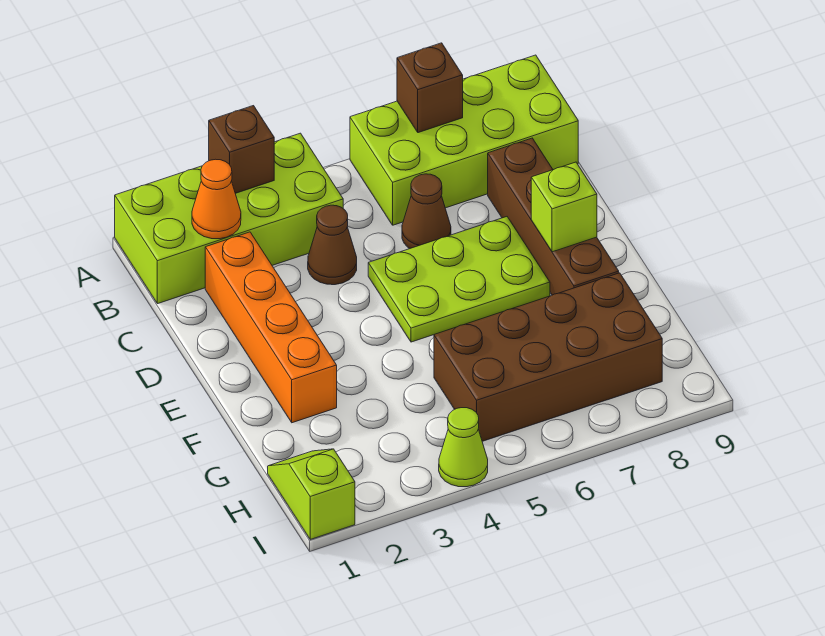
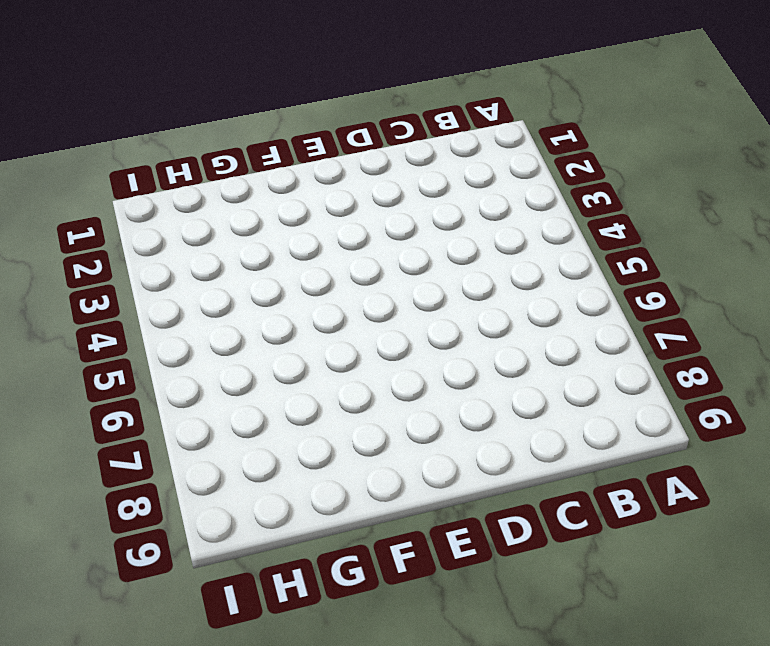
none -> lime 2x4 brick [115,133,343,304]
none -> lime 2x4 brick [350,55,578,225]
none -> orange 1x4 brick [205,232,337,423]

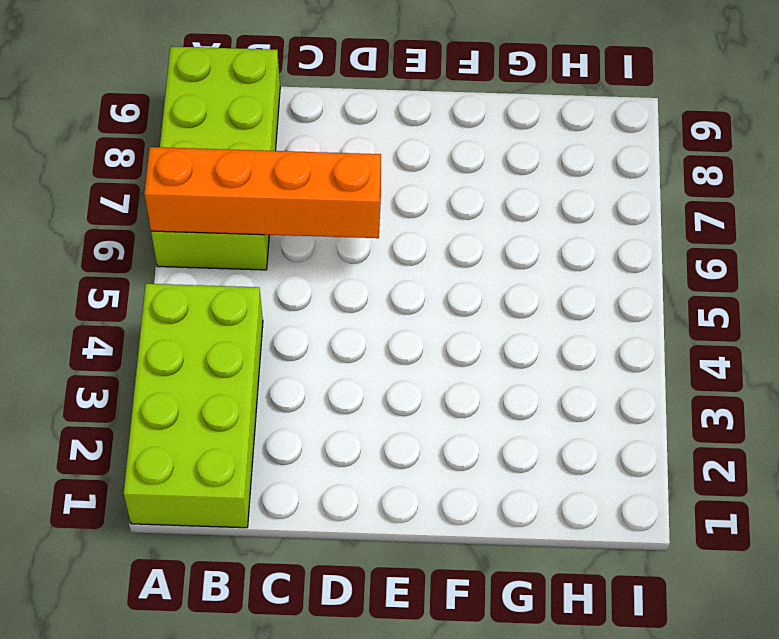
orange 1x4 brick [144,147,381,238] -> orange 1x4 brick moved to [205,232,337,423]
none -> brown 1x1 cone [308,205,357,285]
none -> brown 1x1 cone [402,174,451,249]
none -> brown 1x4 brick [488,138,619,295]

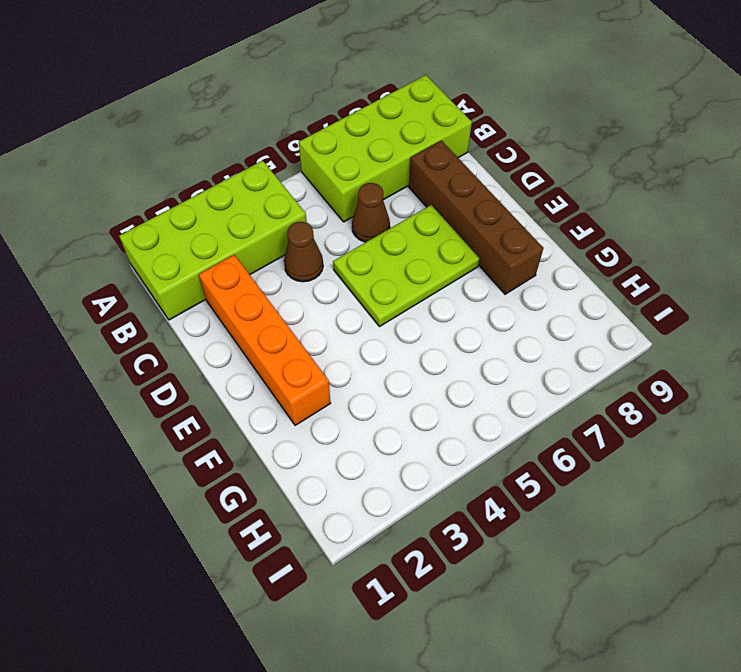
none -> brown 2x4 brick [434,273,662,441]
none -> lime 1x2 slope [268,449,355,539]
none -> lime 1x1 cone [439,408,488,487]

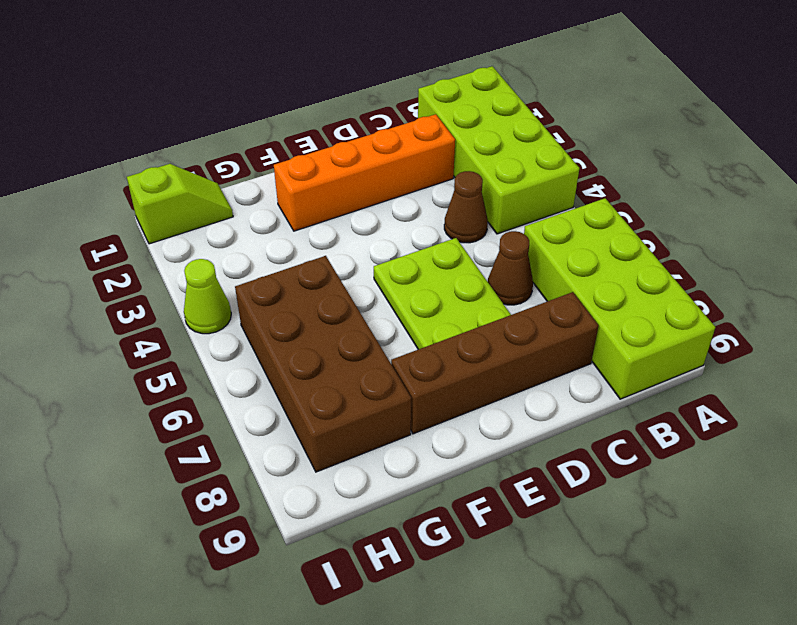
none -> brown 1x1 brick [209,106,274,193]
none -> brown 1x1 brick [397,43,463,133]
none -> orange 1x1 cone [192,159,241,239]

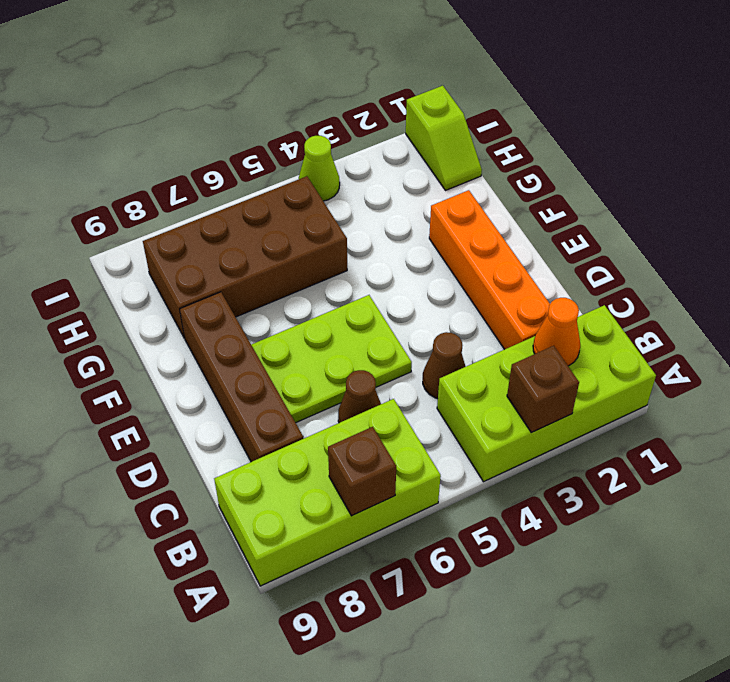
none -> lime 1x1 brick [531,162,597,252]

